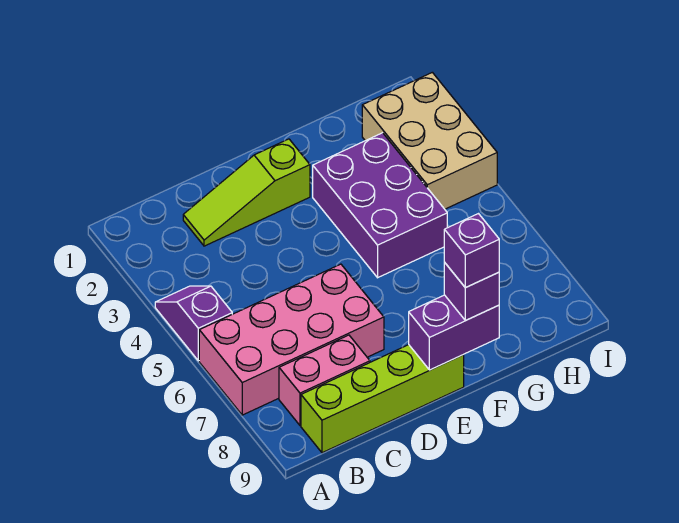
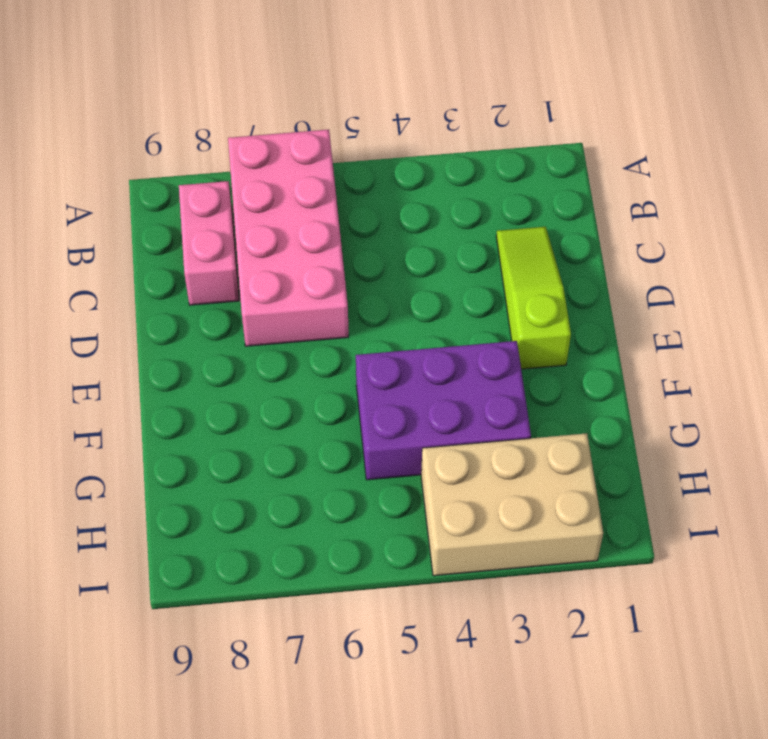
none -> purple 1x2 slope [155,286,232,361]
none -> lime 1x4 brick [301,345,464,453]

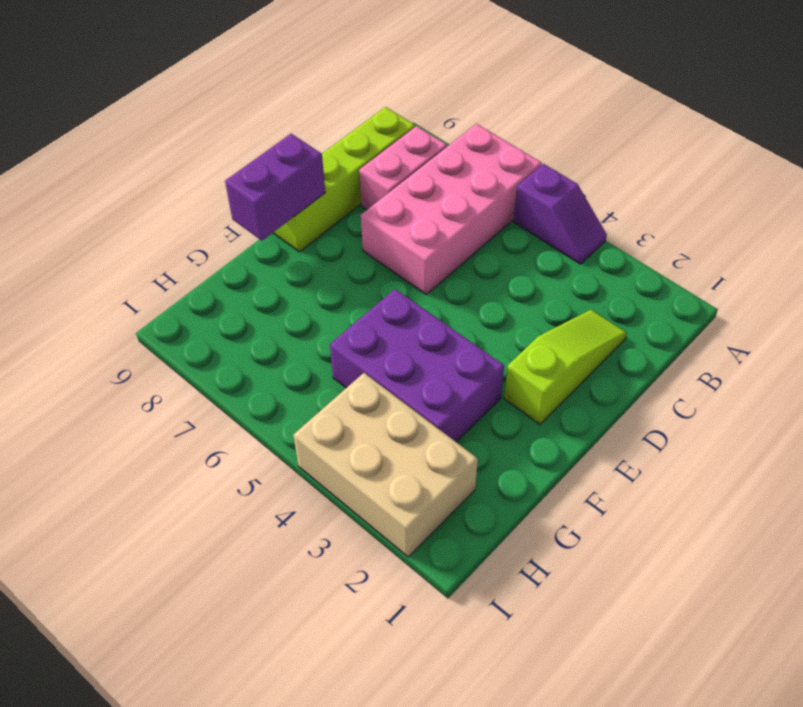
none -> purple 1x1 brick [444,262,499,320]
none -> purple 1x1 brick [444,214,499,288]

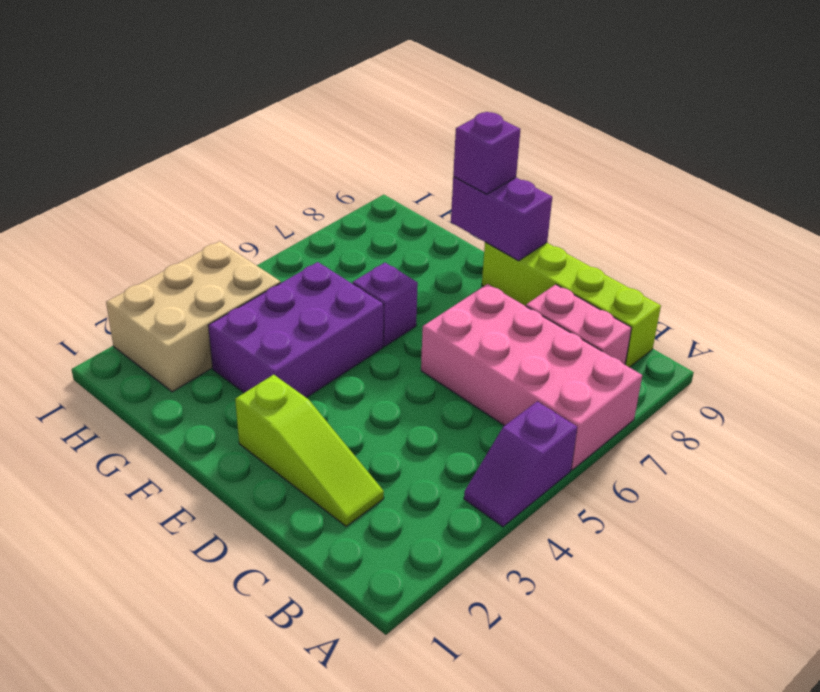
purple 1x1 brick [352,263,418,347] -> purple 1x1 brick moved to [444,214,499,288]

